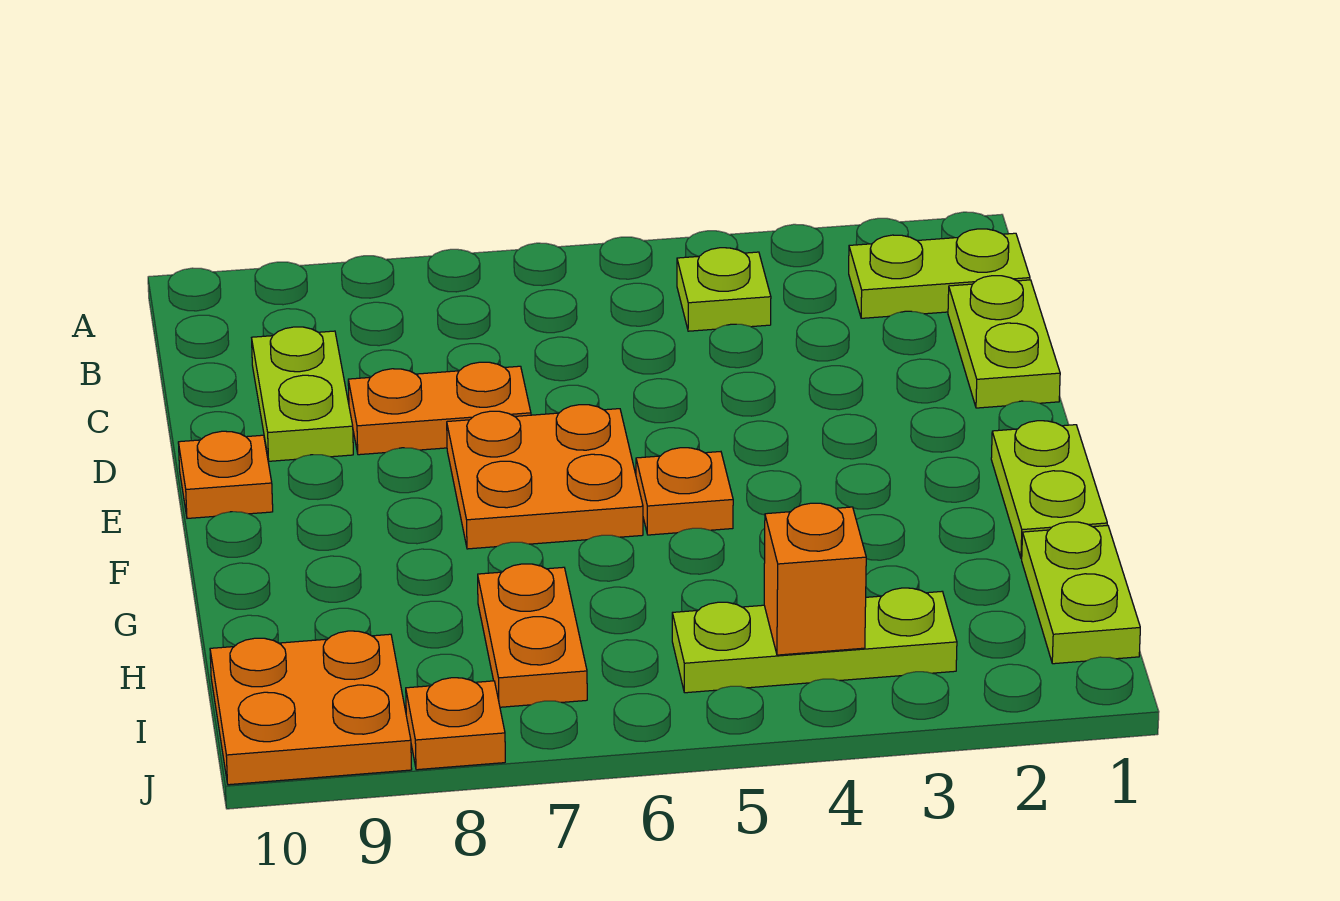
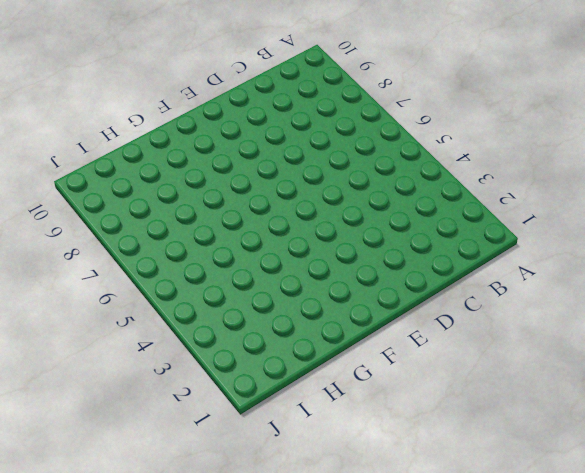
none -> lime 1x2 plate [849,229,1030,318]
none -> lime 1x1 plate [677,248,771,331]
none -> lime 1x2 plate [948,276,1060,408]

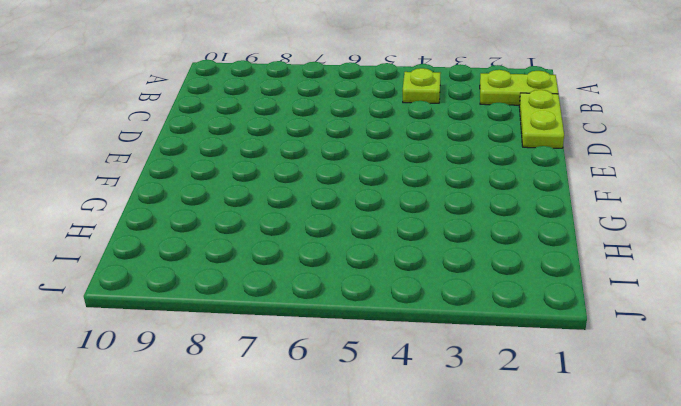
none -> lime 1x2 plate [252,327,353,461]
none -> orange 1x2 plate [348,362,531,455]
none -> orange 2x2 plate [447,405,643,549]

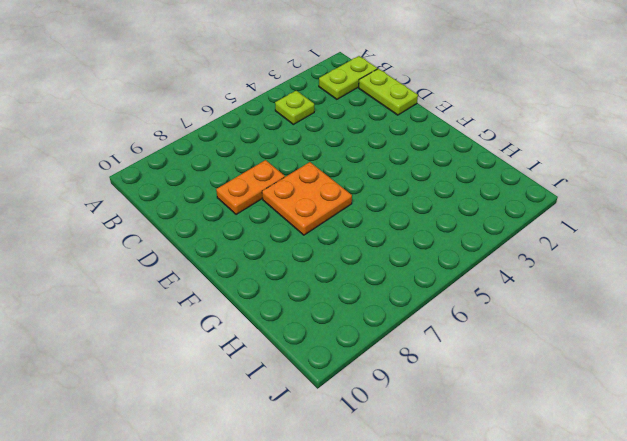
none -> lime 1x2 plate [252,327,353,461]
none -> orange 1x1 plate [178,431,273,518]
none -> lime 1x2 plate [991,421,1107,559]

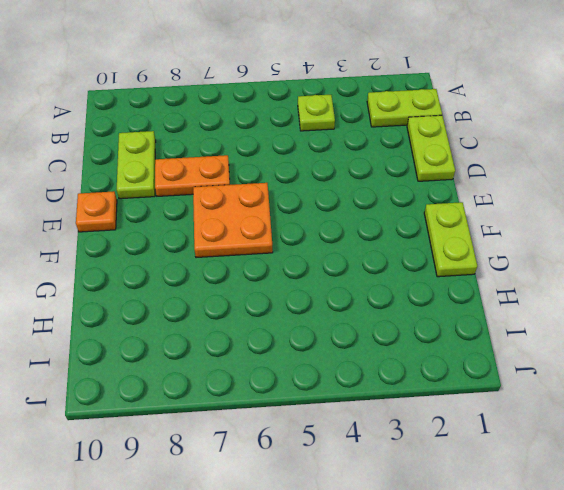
none -> orange 1x1 plate [636,448,733,535]
none -> lime 1x2 plate [1022,522,1140,664]
none -> orange 1x2 plate [478,564,587,707]

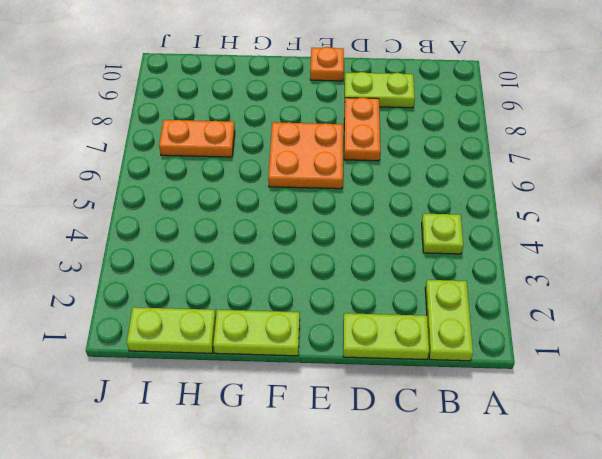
none -> orange 1x1 plate [636,448,733,535]
none -> lime 1x3 plate [672,588,957,693]
none -> orange 2x2 plate [210,631,412,785]

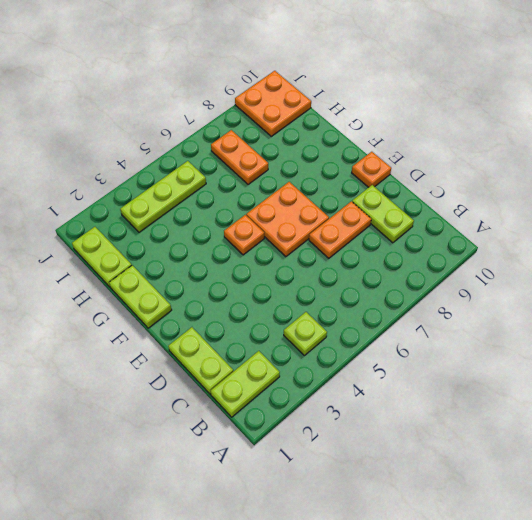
none -> orange 1x1 plate [406,678,505,770]
none -> orange 1x1 brick [764,503,866,655]

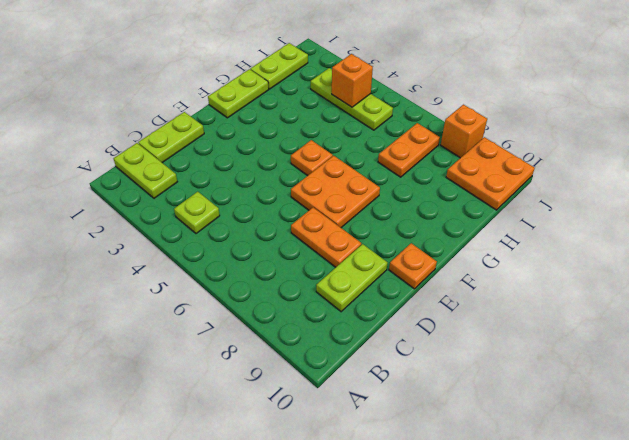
orange 1x1 brick [441,105,487,158] -> orange 1x1 plate [406,678,505,770]

